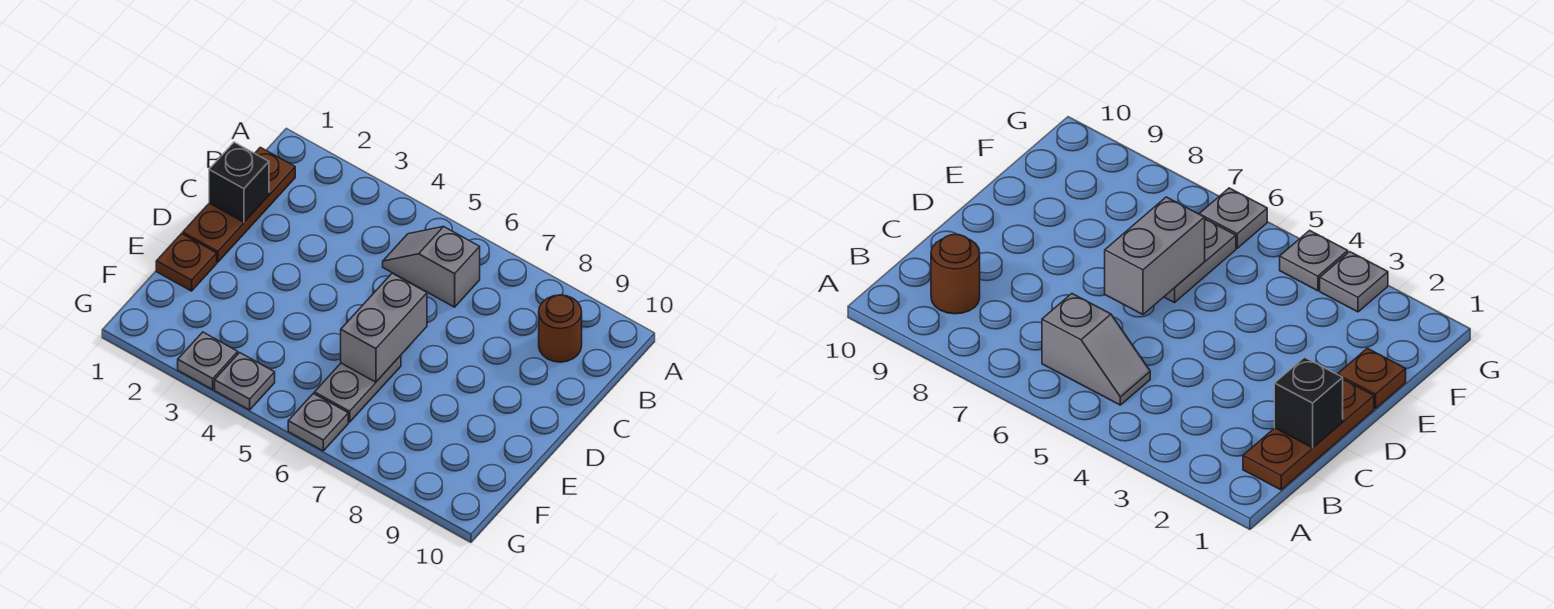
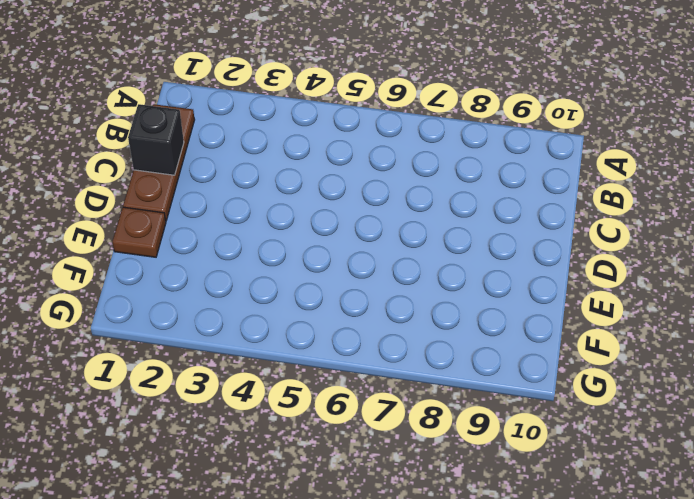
none -> grey 1x2 slope [383,227,480,307]
none -> brown 1x1 round brick [539,295,582,362]

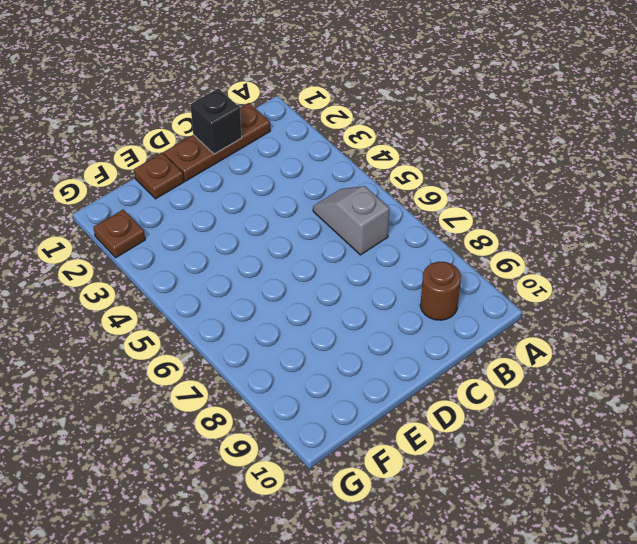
brown 1x1 plate [93,210,145,257] -> none
none -> grey 1x2 plate [315,355,401,422]
none -> grey 1x1 plate [178,332,238,389]

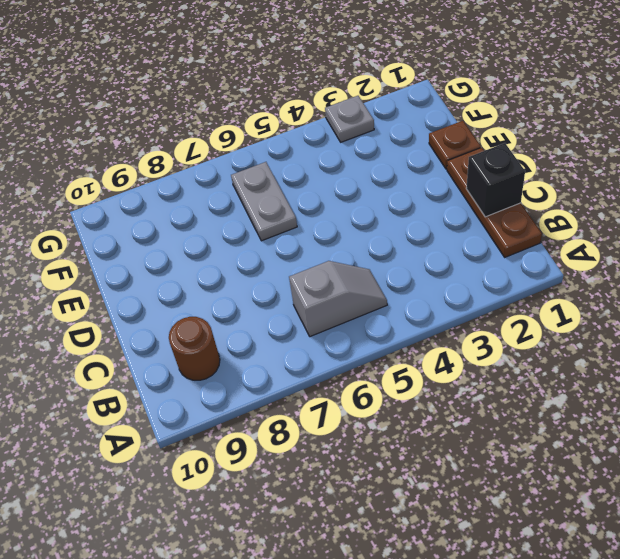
none -> grey 1x1 plate [215,353,275,410]
none -> grey 1x1 plate [288,393,348,451]

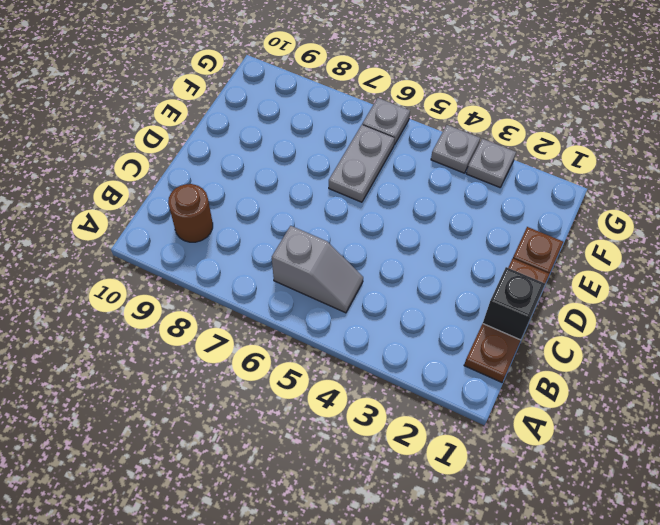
none -> grey 1x2 brick [341,273,427,382]

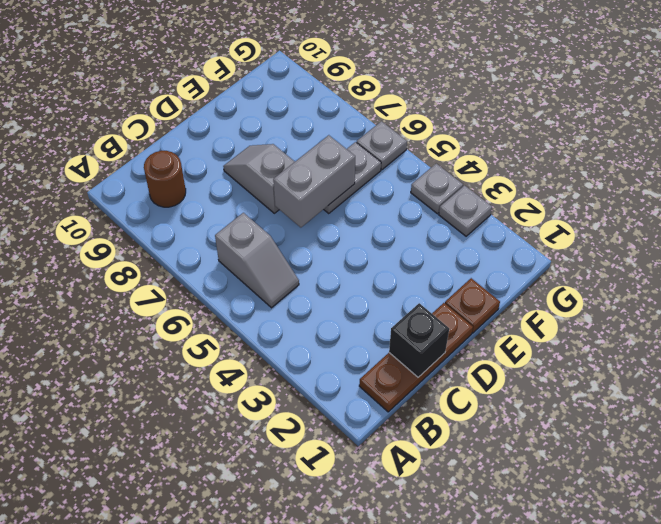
grey 1x2 slope [223,144,295,213] -> none

